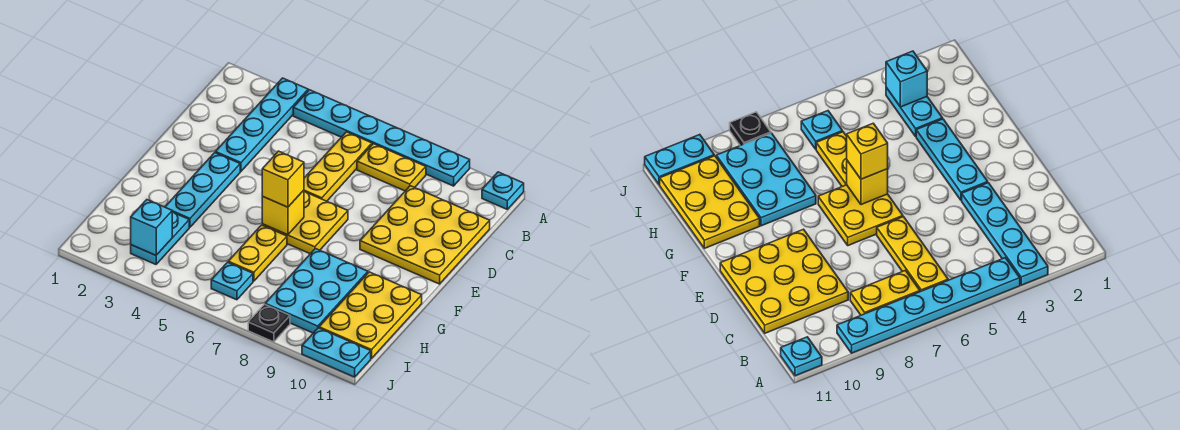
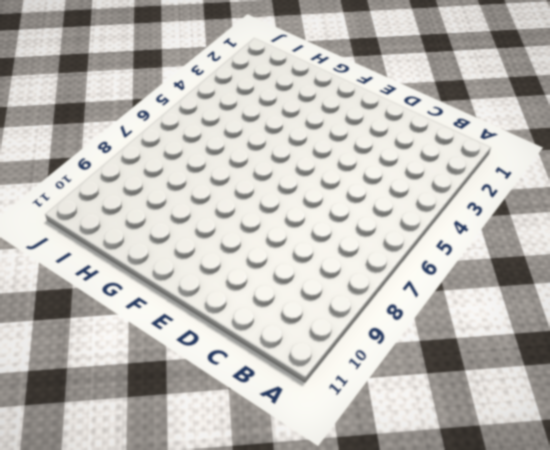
none -> cyan 1x4 plate [215,78,308,171]
none -> cyan 1x6 plate [293,90,470,186]
none -> cyan 1x1 plate [482,172,524,209]

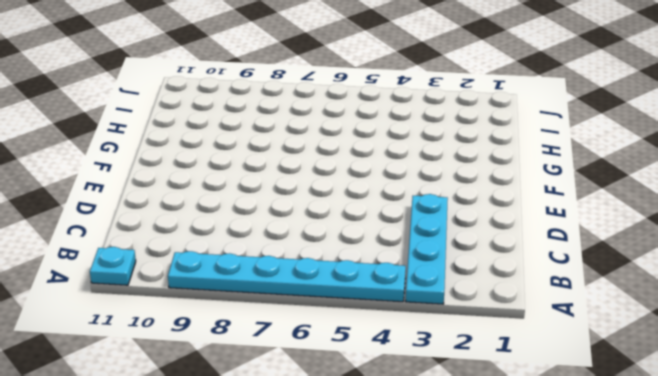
none -> yellow 1x3 plate [304,132,372,201]
none -> yellow 1x2 plate [357,144,426,191]
none -> yellow 3x3 plate [360,186,490,284]

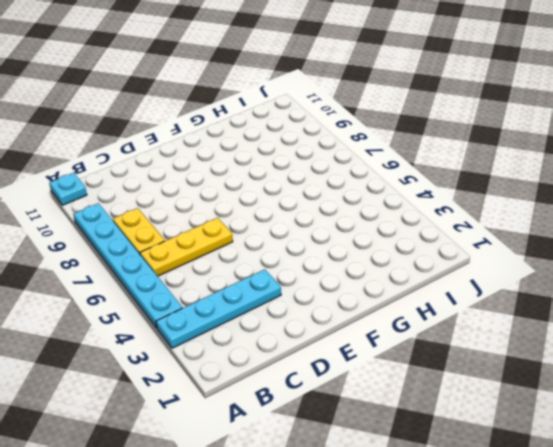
none -> yellow 3x3 plate [360,186,490,284]
none -> cyan 1x3 plate [165,153,240,227]
none -> yellow 2x2 plate [262,191,348,254]

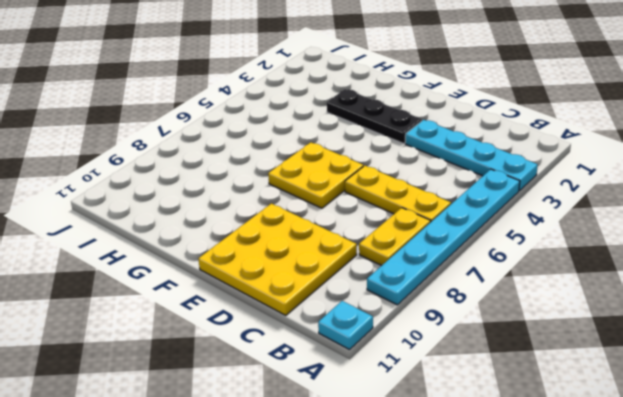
black 1x3 plate [327,89,422,144] -> cyan 1x3 plate [165,153,240,227]
none -> yellow 1x2 plate [228,225,287,281]
none -> cyan 2x3 plate [265,249,368,333]
none -> yellow 2x3 plate [319,272,422,358]

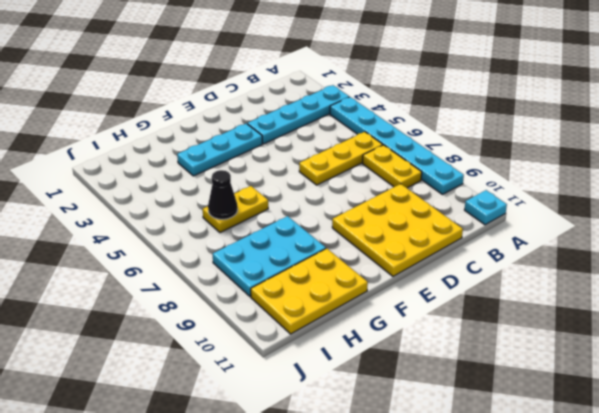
black 1x1 cone [208,170,238,219] -> none
none -> yellow 2x2 plate [262,191,348,254]
none -> cyan 1x2 plate [131,212,189,264]
none -> cyan 1x1 plate [211,262,253,300]

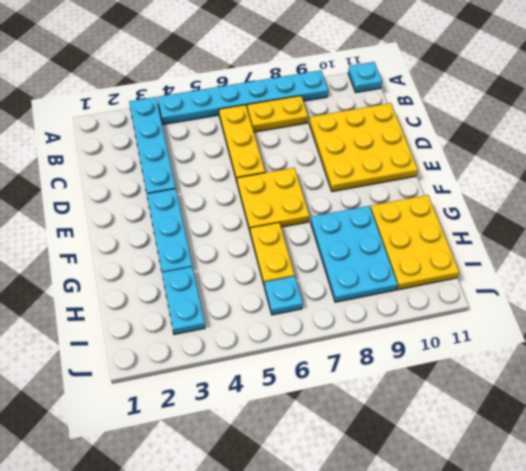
none -> black 1x1 plate [248,304,290,342]
none -> cyan 1x2 plate [302,328,371,377]
none -> yellow 1x1 brick [262,190,304,235]

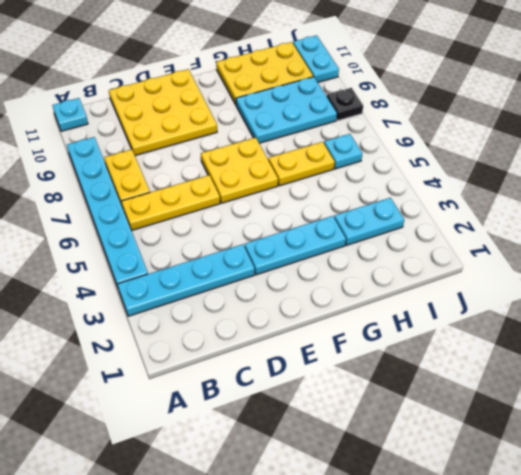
none -> yellow 1x1 brick [262,190,304,235]
none -> cyan 1x1 brick [131,200,172,255]
none -> yellow 1x1 brick [262,151,304,207]

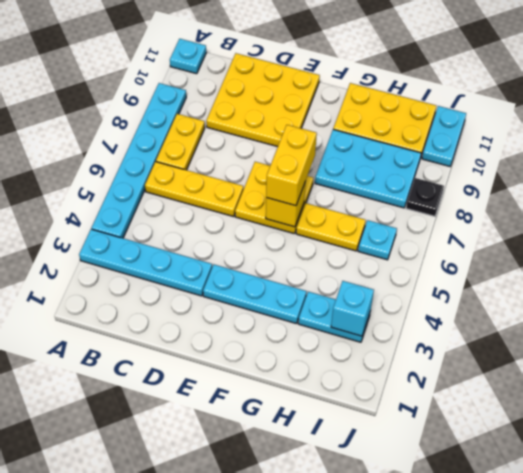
yellow 1x2 brick [266,125,317,206] -> yellow 1x1 brick [262,151,304,207]

